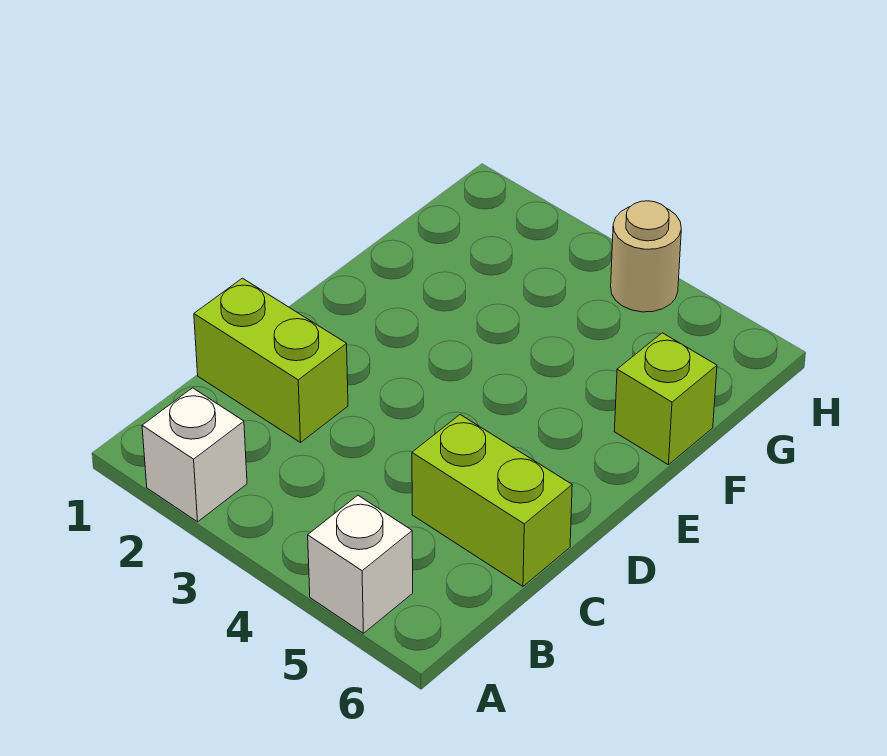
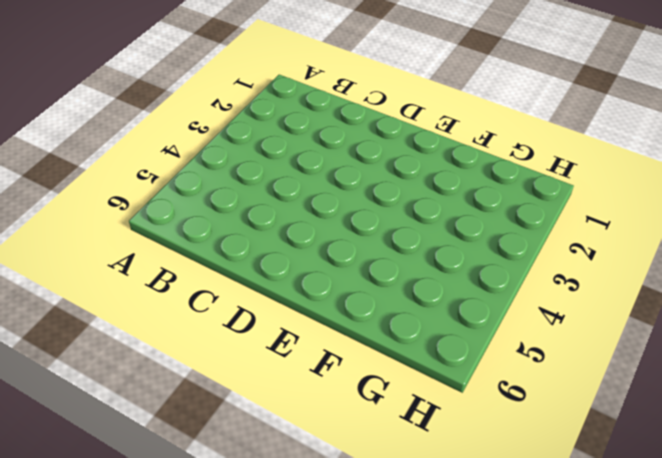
none -> white 1x1 brick [142,388,247,522]
none -> white 1x1 brick [308,495,413,633]

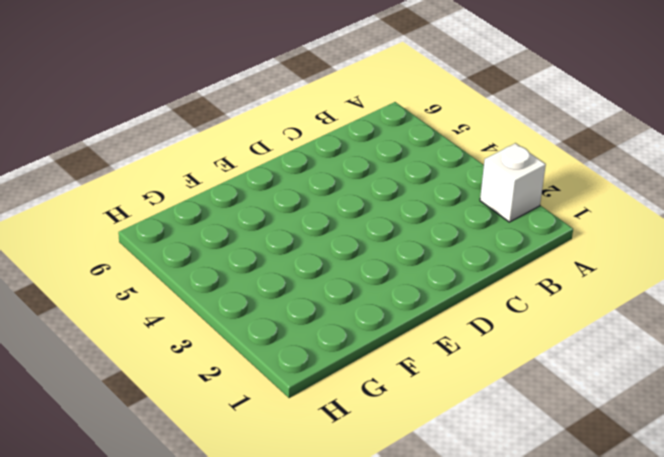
none -> white 1x1 brick [308,495,413,633]
none -> lime 1x2 brick [194,278,348,442]

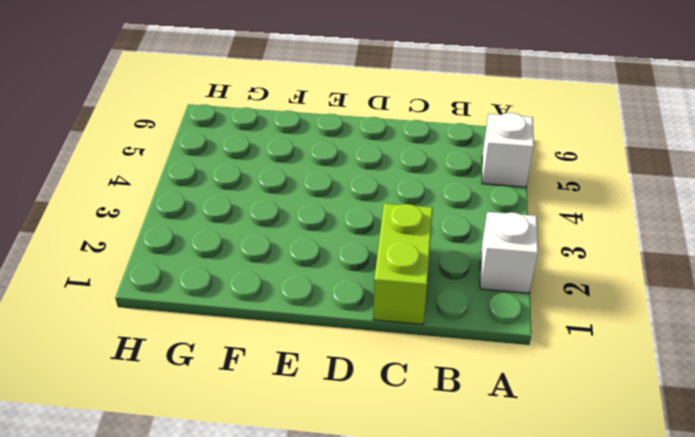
none -> lime 1x2 brick [412,415,572,586]
none -> lime 1x1 brick [614,333,717,465]

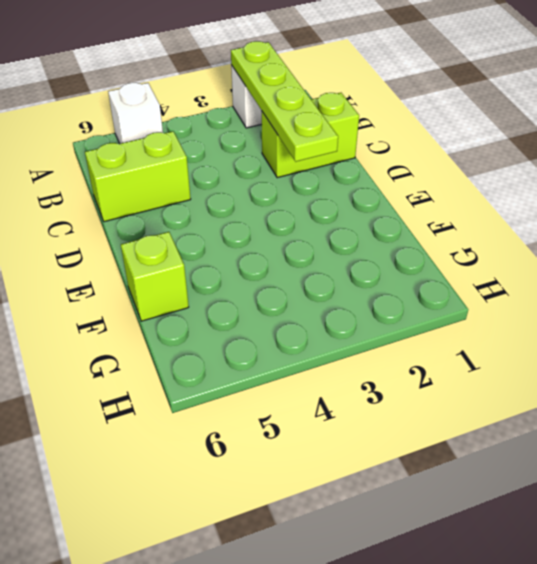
lime 1x4 plate [231,41,338,162] -> none
none -> tan 1x1 round brick [611,201,681,312]

